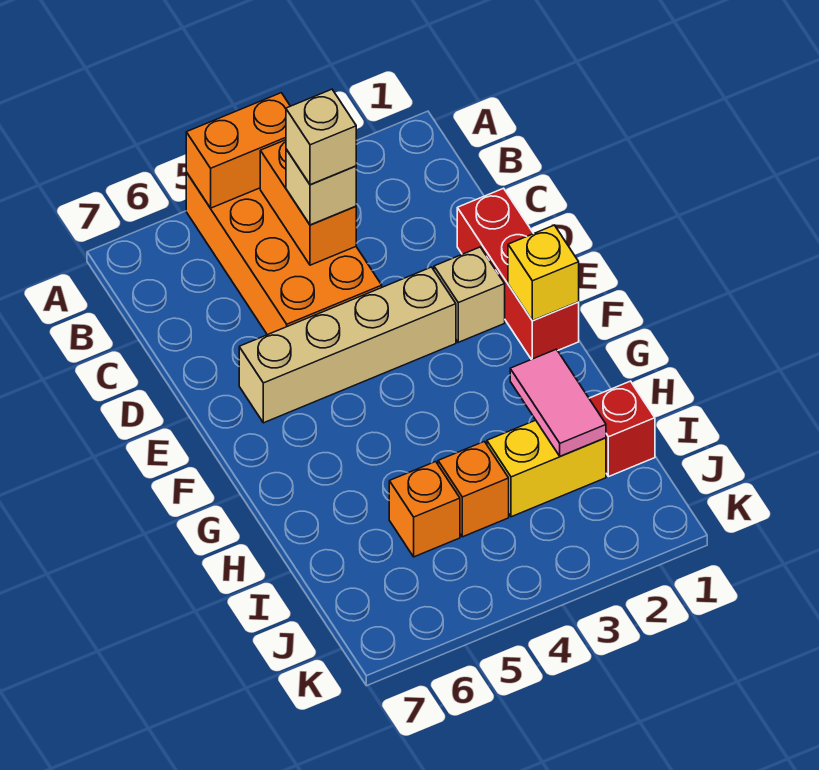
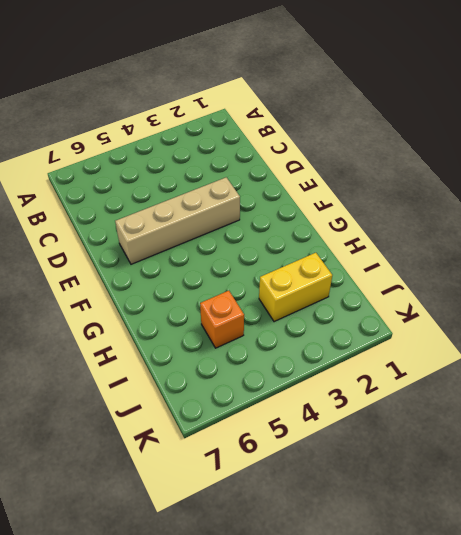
none -> orange 2x4 brick [186,172,382,335]
none -> red 1x3 brick [457,188,579,360]
none -> tan 1x1 brick [434,247,505,342]

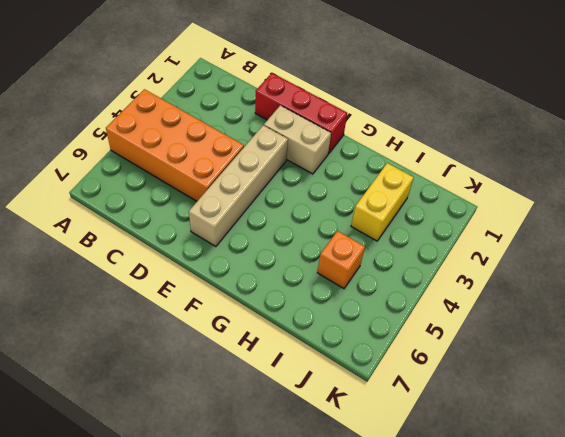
tan 1x2 brick [264,105,331,174] -> tan 1x1 brick [434,247,505,342]
none -> red 1x1 brick [589,381,655,477]
none -> orange 1x1 brick [438,441,509,537]
none -> orange 1x2 brick [186,93,290,208]

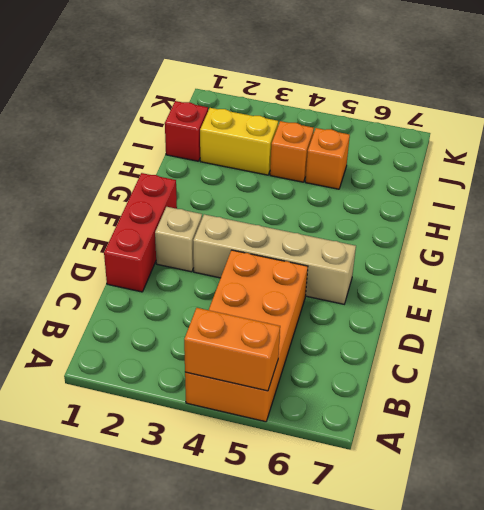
none -> orange 1x2 brick [260,140,356,265]
none -> yellow 1x1 brick [508,225,579,321]
none -> pink 1x2 tile [510,349,606,456]

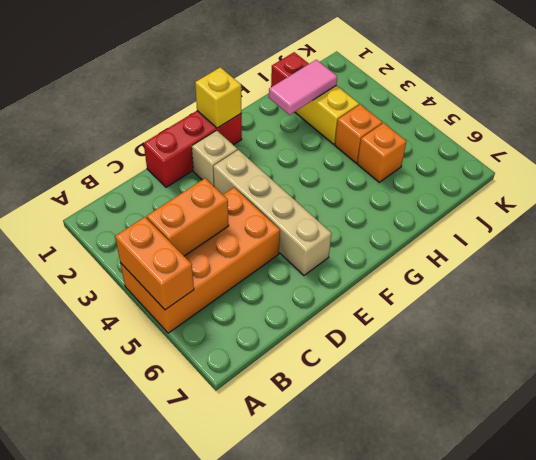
none -> tan 1x1 brick [286,149,356,225]
none -> tan 1x1 brick [286,89,356,185]

